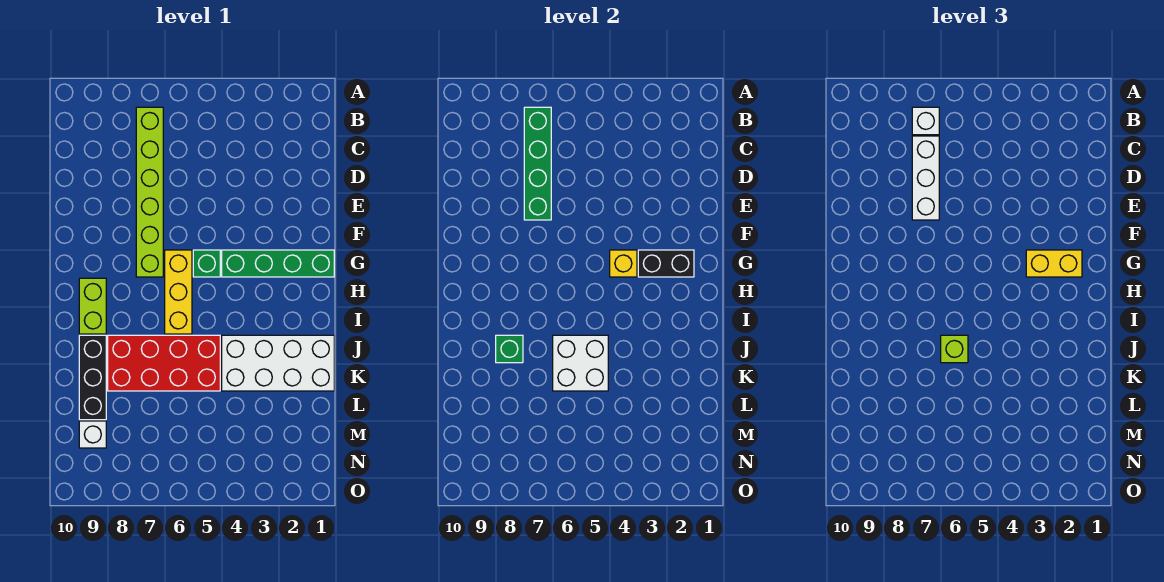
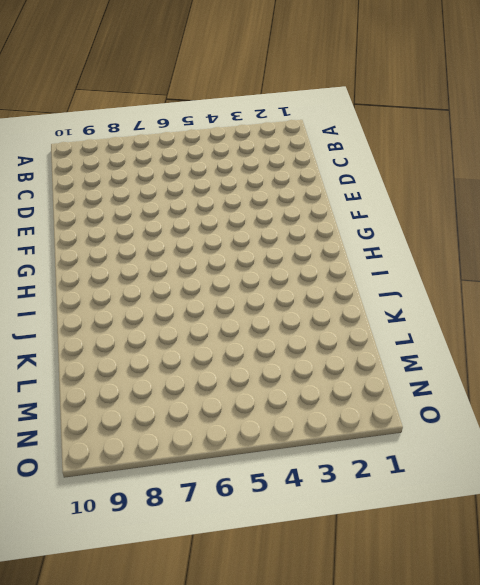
none -> lime 1x6 brick [136,107,163,277]
none -> green 1x4 brick [222,250,334,277]
none -> green 1x1 brick [193,250,220,277]

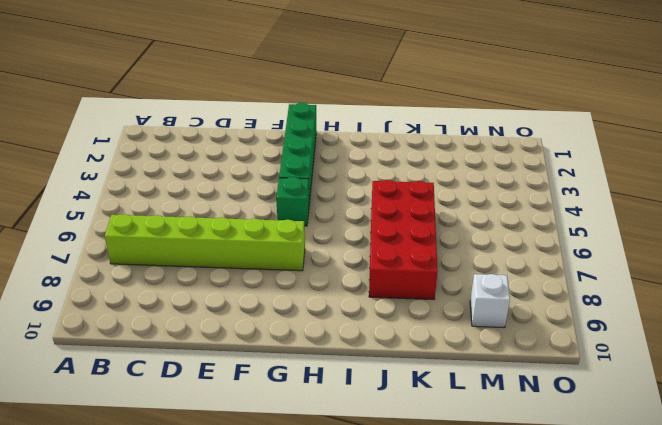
none -> yellow 1x3 brick [165,250,192,334]
none -> lime 1x2 brick [79,278,106,334]
none -> white 2x4 brick [222,335,334,391]

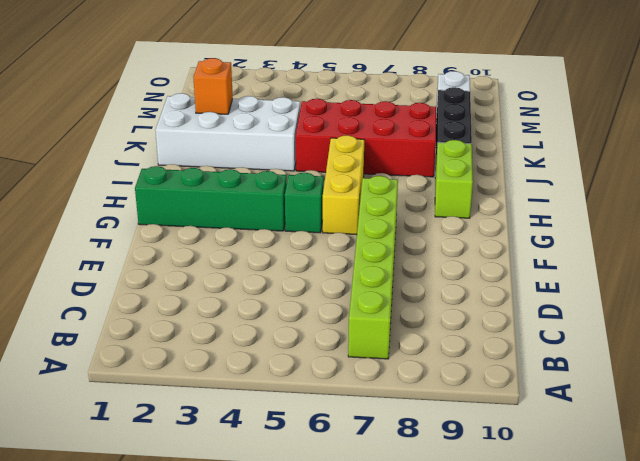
orange 1x1 brick [193,58,233,114] -> none
none -> green 1x4 brick [524,107,551,220]
none -> black 1x2 brick [638,250,694,277]
none -> yellow 1x1 brick [610,250,637,277]

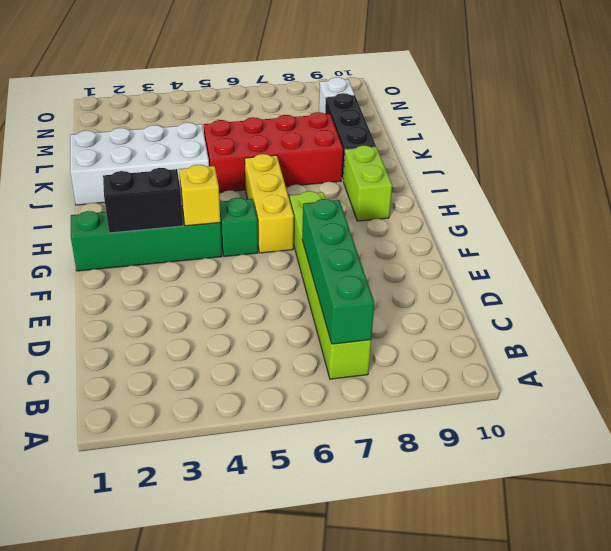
none -> white 2x2 brick [553,335,608,391]
none -> green 1x1 brick [496,335,523,363]
none -> white 1x1 brick [912,107,939,135]

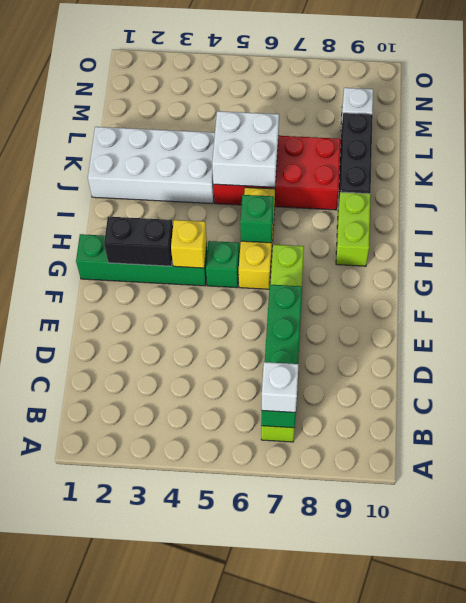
green 1x1 brick [240,195,274,243] -> green 1x1 brick moved to [496,335,523,363]
none -> white 1x3 brick [912,136,939,220]
none -> yellow 1x2 brick [1026,250,1082,277]
none -> lime 1x1 brick [941,335,968,363]

